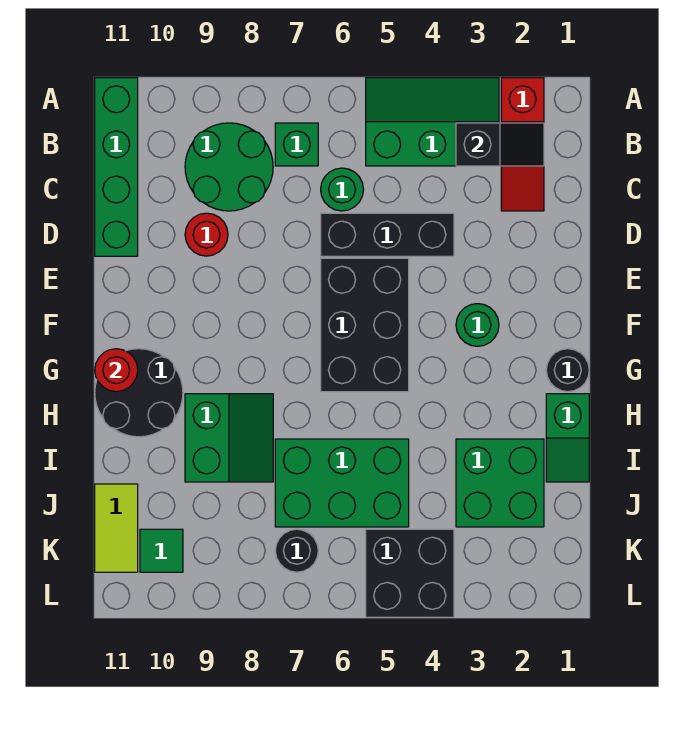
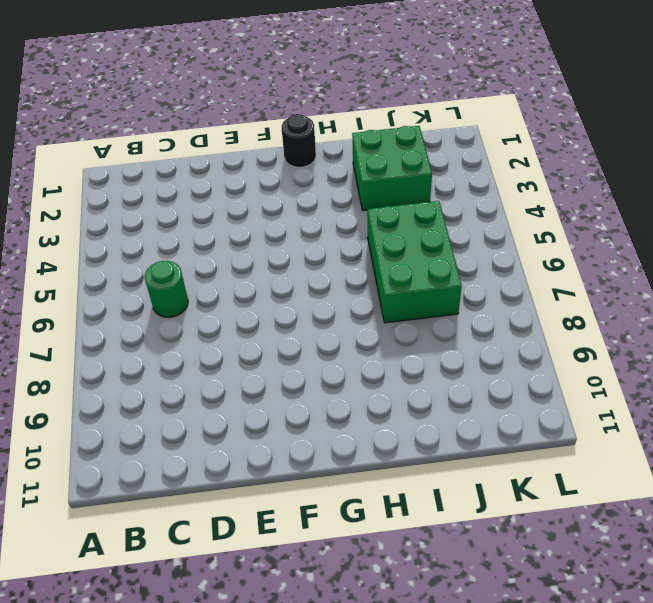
none -> red 1x3 slope [501,78,544,211]
none -> green 2x3 slope [366,78,499,166]
none -> green 1x4 brick [95,78,138,256]

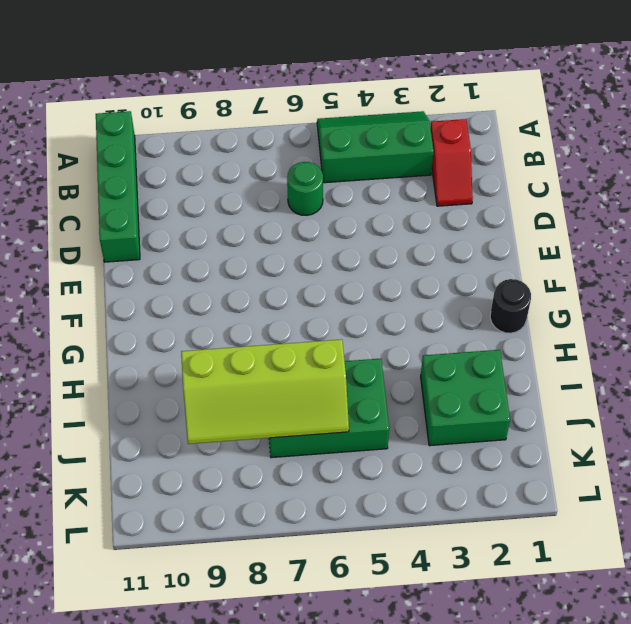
red 1x2 slope [431,119,473,206] -> red 1x3 slope [501,78,544,211]
lime 2x4 slope [181,339,349,444] -> none
none -> green 1x1 brick [275,123,318,166]
none -> green 2x2 round brick [185,123,273,211]
none -> black 1x3 brick [321,213,454,256]

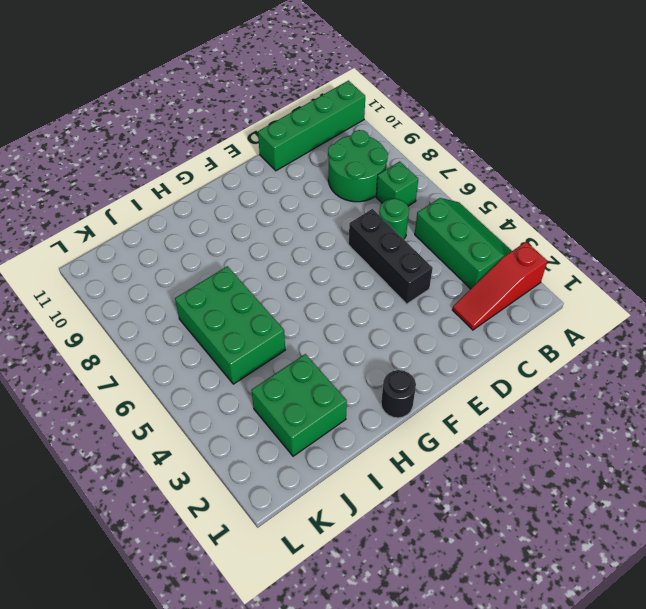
none -> red 1x1 round brick [185,213,228,256]
none -> black 2x3 brick [321,258,409,392]
none -> green 1x1 round brick [456,304,499,346]

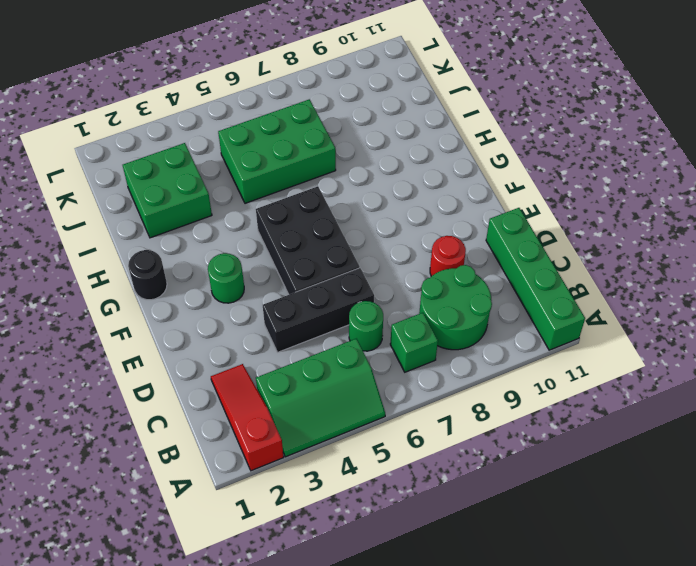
none -> black 2x2 round brick [95,349,183,437]
none -> green 1x2 slope [546,394,589,482]
none -> green 2x2 slope [185,394,273,482]

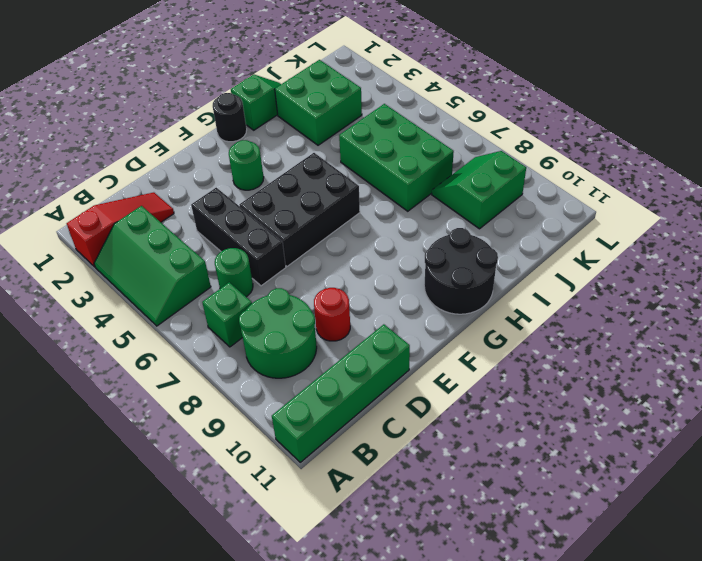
green 2x2 slope [432,151,526,229] -> green 2x2 slope moved to [185,394,273,482]
none -> lime 1x2 tile [95,484,138,572]
none -> black 2x2 brick [366,529,454,617]
none -> black 1x1 round brick [275,529,318,572]

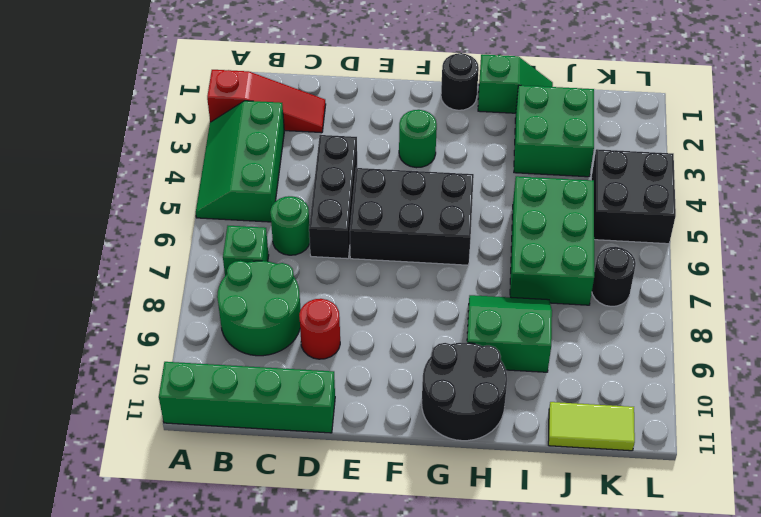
none -> green 1x1 tile [140,529,183,572]
none -> black 1x2 slope [456,123,544,166]
none -> red 1x1 round brick [95,349,138,392]

